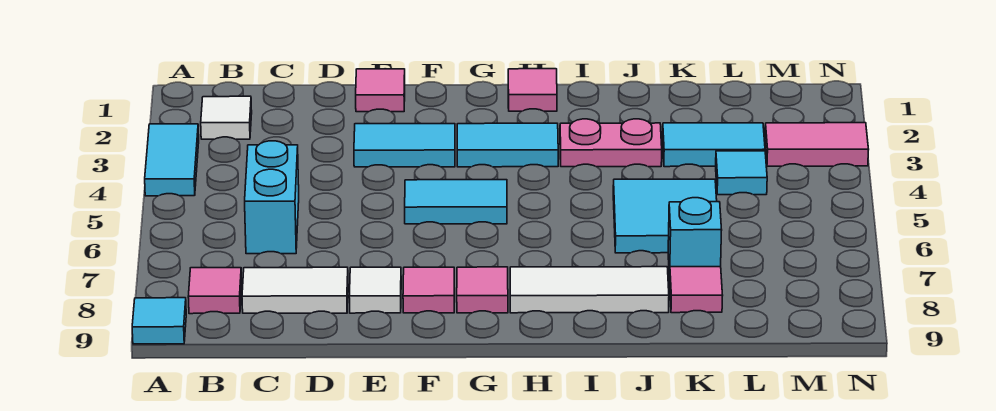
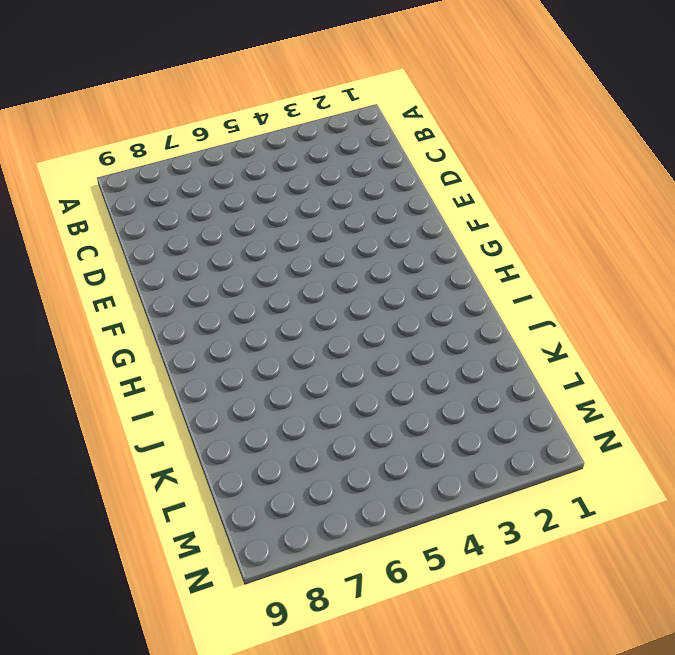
none -> cyan 1x2 tile [145,124,199,196]
none -> cyan 1x1 tile [132,298,186,344]
none -> white 1x1 tile [201,96,252,139]

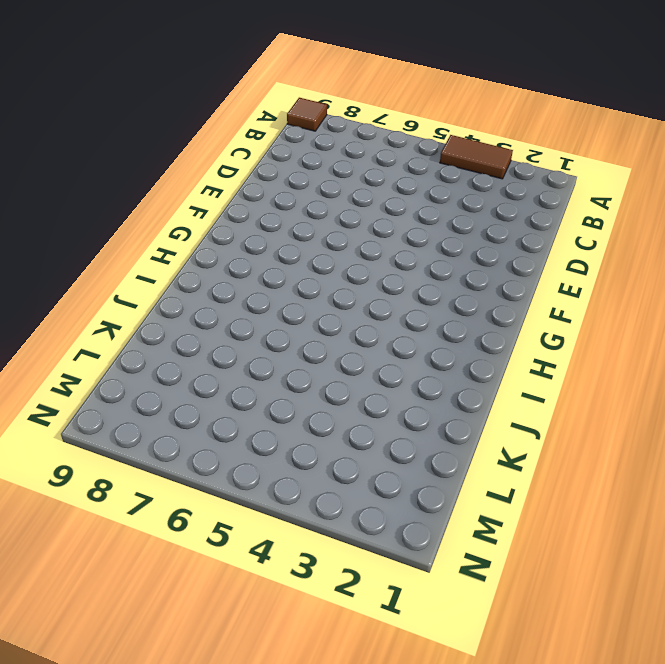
brown 1x2 tile [440,135,513,179] -> cyan 1x2 tile [145,124,199,196]
brown 1x1 tile [287,98,327,131] -> cyan 1x1 tile [132,298,186,344]
none -> white 1x1 tile [201,96,252,139]
none -> pink 1x1 tile [188,268,242,314]
none -> cyan 1x2 brick [245,141,299,254]

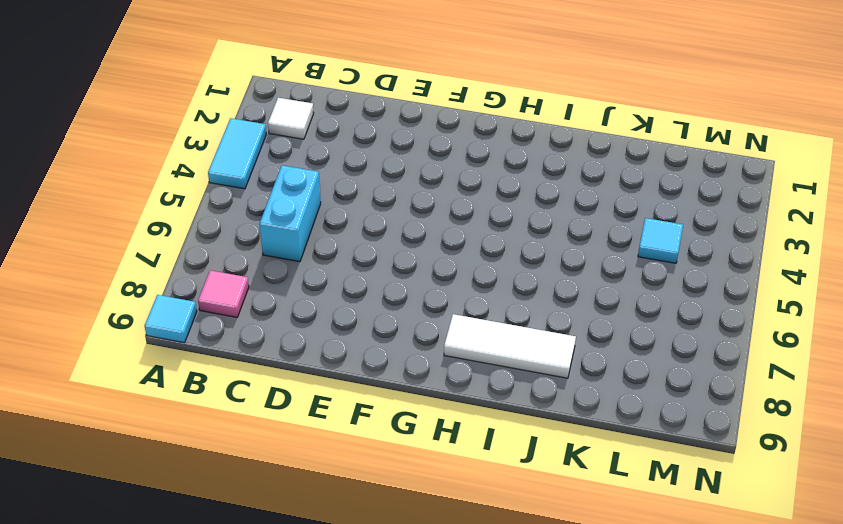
none -> white 1x2 tile [242,267,348,313]
none -> pink 1x1 tile [356,69,405,112]
none -> cyan 1x2 tile [354,124,455,167]

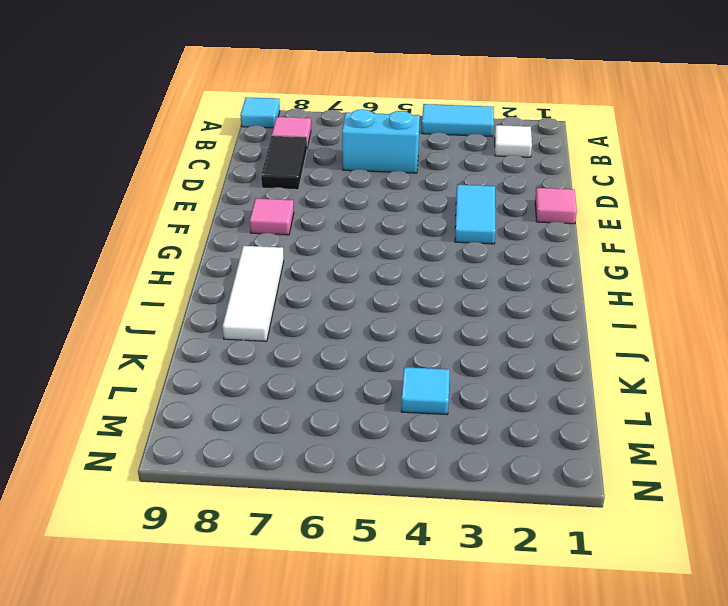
black 1x2 tile [261,136,307,190] -> white 1x2 tile [242,267,348,313]
none -> white 1x1 tile [349,267,401,313]
none -> cyan 1x2 tile [405,180,507,224]
none -> cyan 1x2 tile [457,123,558,167]

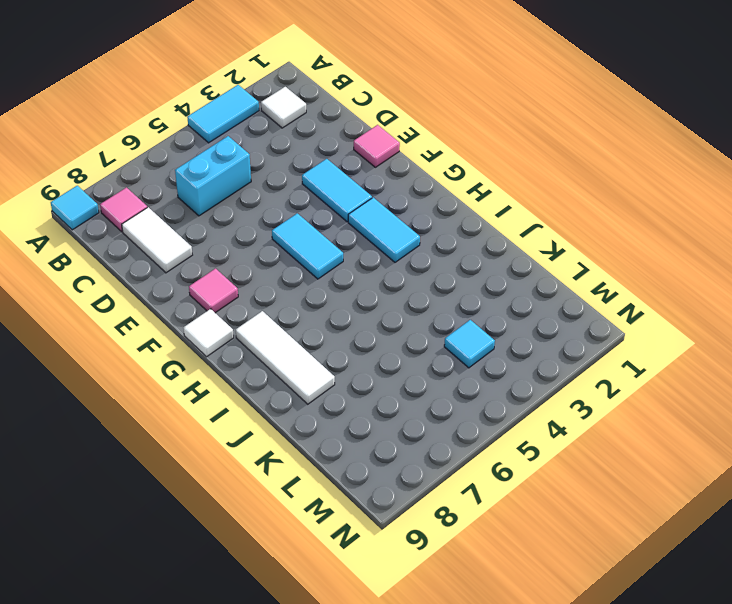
white 1x1 tile [184,309,234,357] -> white 1x1 tile moved to [349,267,401,313]
none -> pink 1x1 tile [457,267,508,313]
none -> pink 1x1 tile [508,69,557,111]
none -> pink 1x2 plate [560,119,662,167]

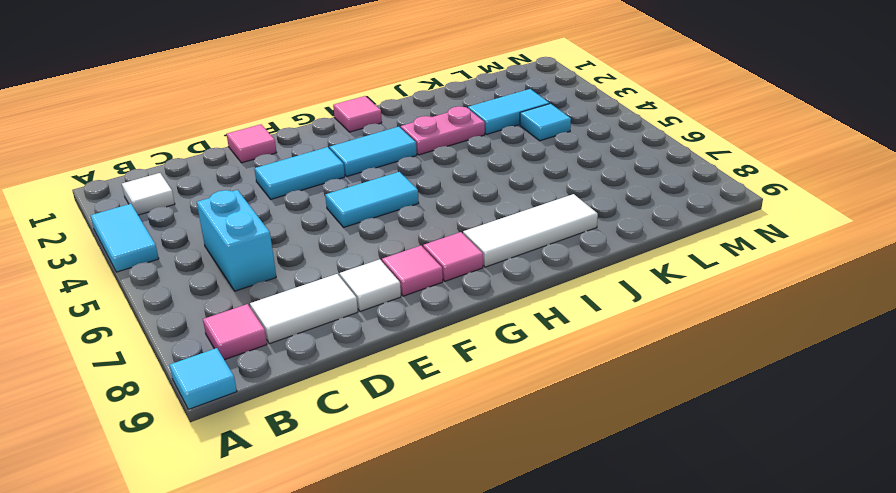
none -> cyan 2x2 tile [613,179,717,253]
none -> cyan 1x1 brick [668,198,722,280]
none -> pink 1x1 tile [670,267,723,313]

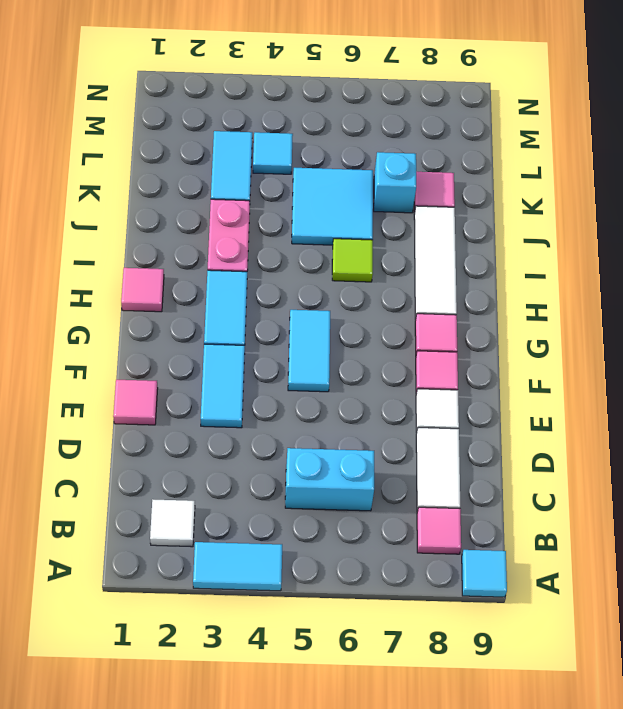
lime 1x1 tile [332,239,373,282] -> none
none -> pink 1x2 tile [765,123,869,166]

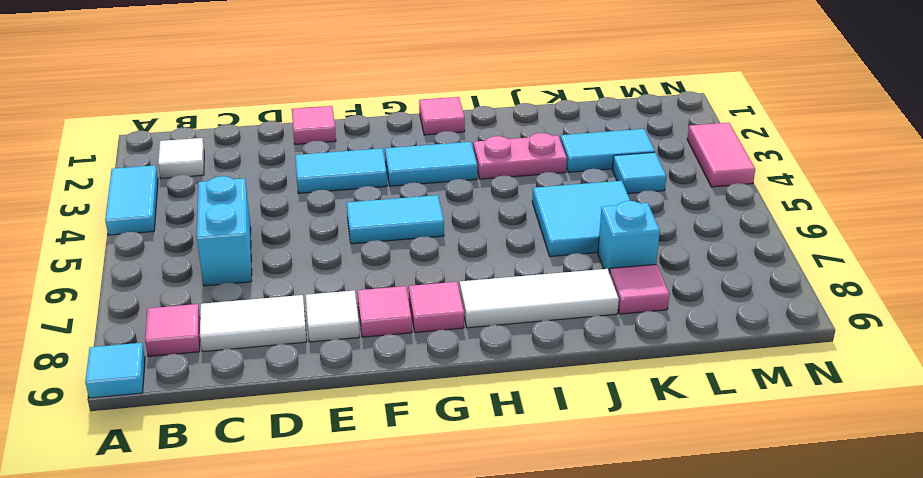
pink 1x2 tile [687,123,755,187] -> pink 1x2 tile turned to [765,123,869,166]

